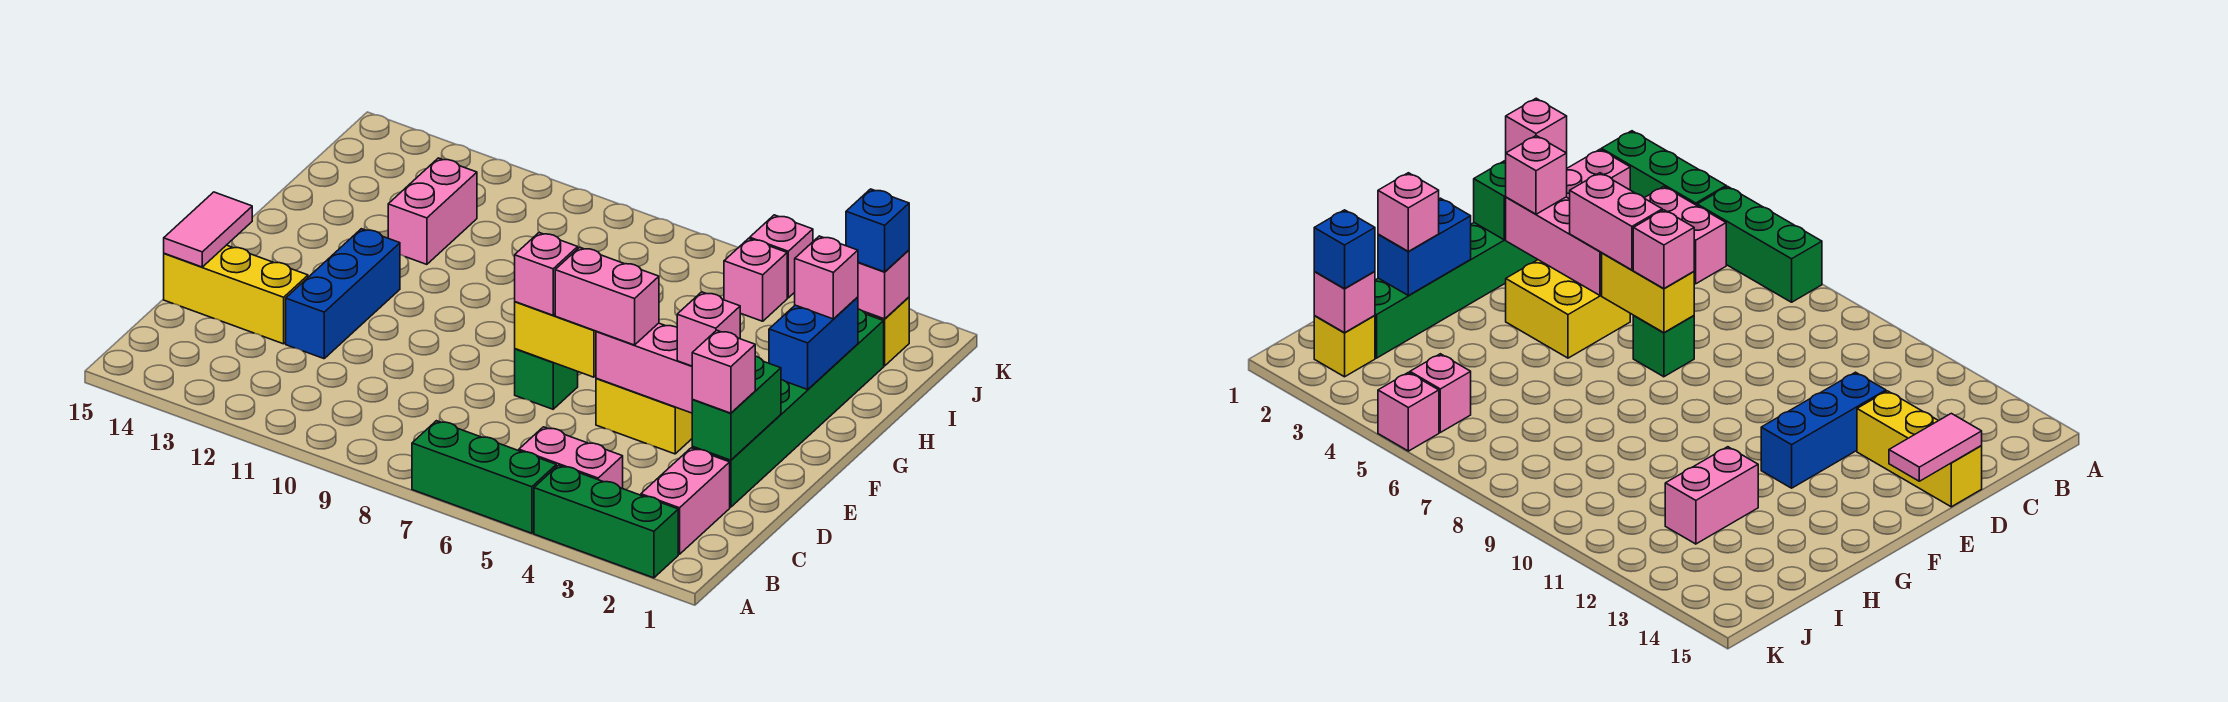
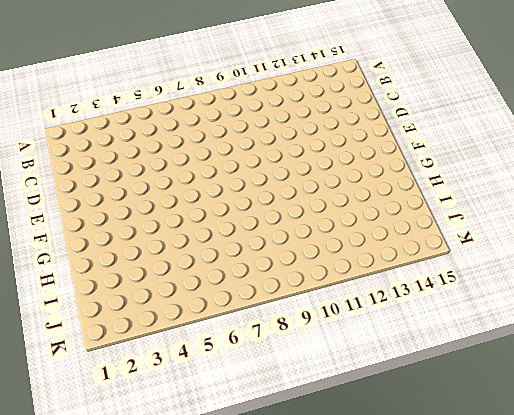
none -> green 1x3 brick [534,465,678,578]
none -> green 1x3 brick [412,421,556,533]
none -> pink 1x2 brick [641,448,730,554]

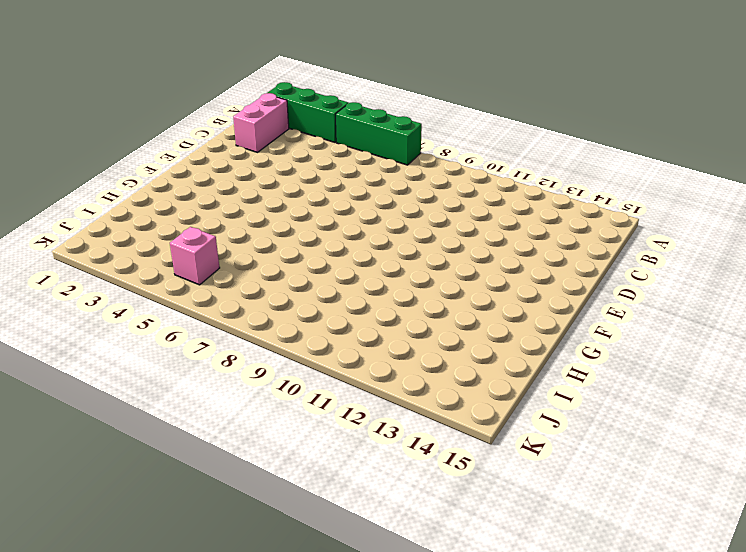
none -> pink 1x2 brick [519,427,623,489]
none -> green 1x6 brick [692,309,884,507]
none -> blue 1x3 brick [286,229,400,359]

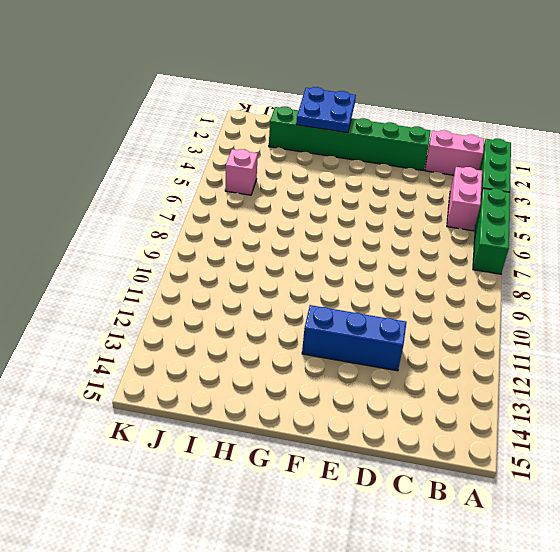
blue 2x2 plate [296,87,356,133] -> blue 1x2 brick [769,297,858,389]
none -> yellow 1x3 brick [164,245,308,344]
none -> yellow 2x2 brick [596,378,692,454]
none -> green 1x1 brick [515,349,578,409]

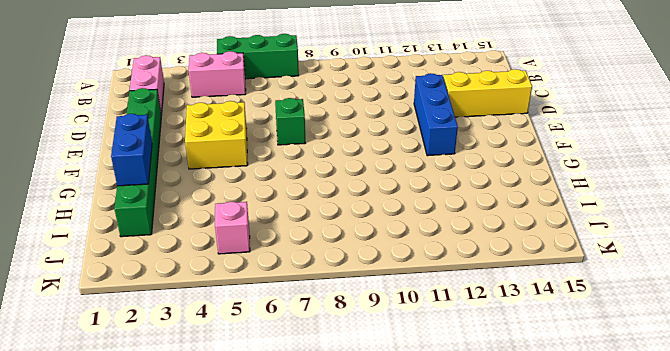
none -> green 1x3 brick [534,465,678,578]
none -> pink 1x2 brick [388,158,477,264]
none -> yellow 1x1 brick [863,297,909,366]

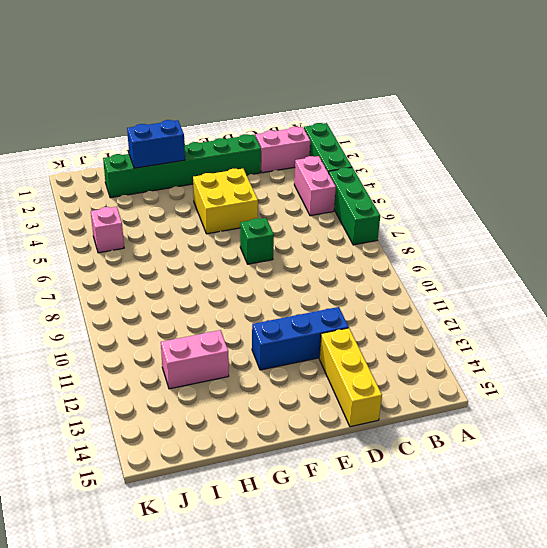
none -> yellow 1x1 brick [863,297,909,366]
none -> pink 1x1 brick [750,215,813,298]
none -> green 1x2 brick [692,356,781,460]

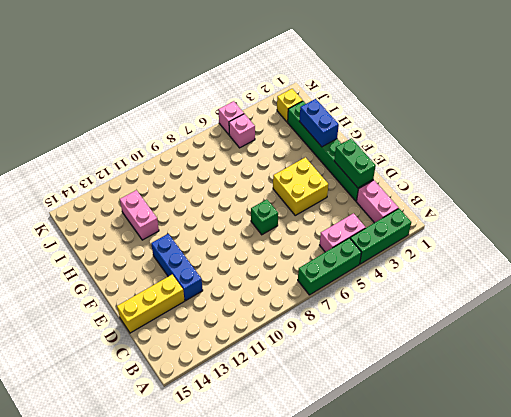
none -> pink 1x2 tile [164,192,252,267]
none -> pink 1x3 brick [596,323,692,413]
none -> yellow 1x2 brick [515,302,596,377]

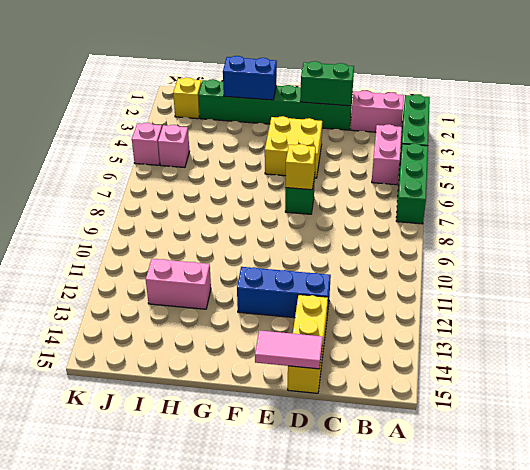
yellow 1x1 brick [286,144,316,190] -> yellow 1x2 brick [515,302,596,377]
none -> pink 1x3 brick [596,323,692,413]
none -> pink 1x1 brick [858,250,909,319]
none -> pink 1x1 brick [692,330,755,413]

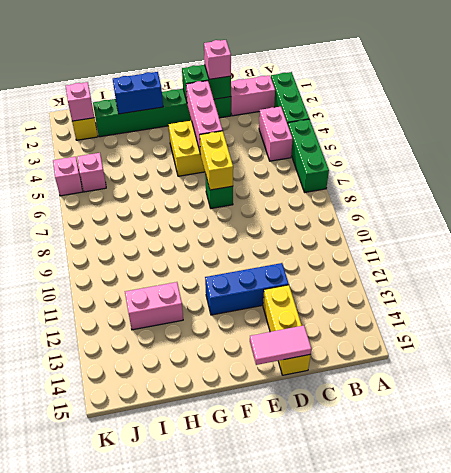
none -> pink 1x1 brick [677,292,740,366]
none -> pink 1x2 brick [555,247,659,345]
none -> pink 1x1 brick [515,232,578,315]

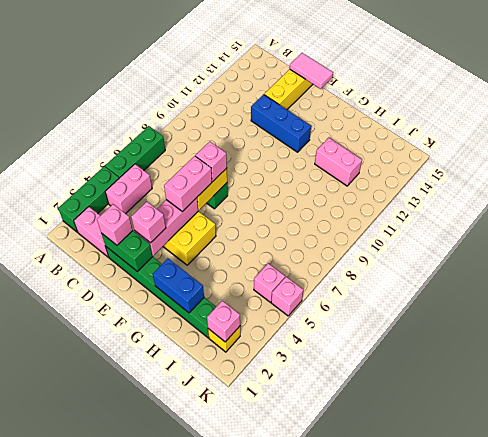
none -> pink 1x1 brick [795,236,858,319]
none -> blue 1x1 brick [846,189,909,272]

